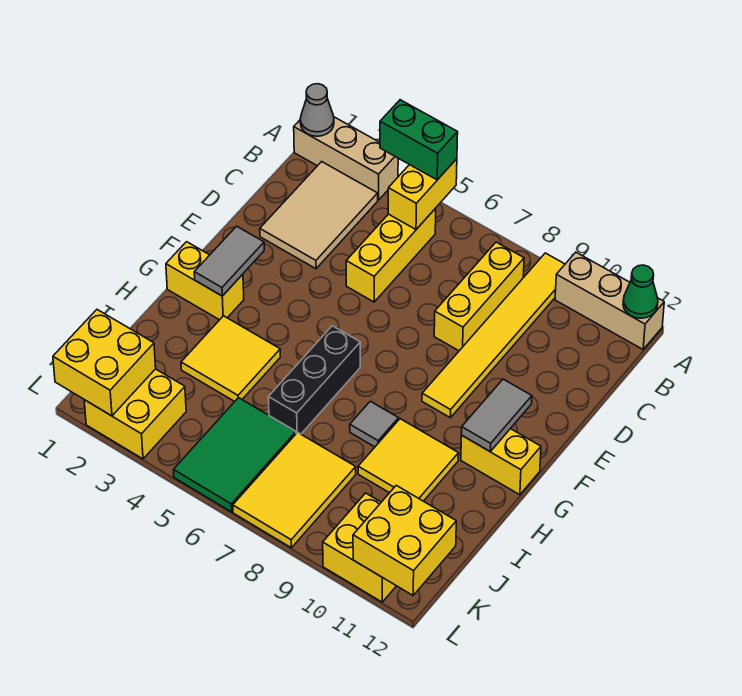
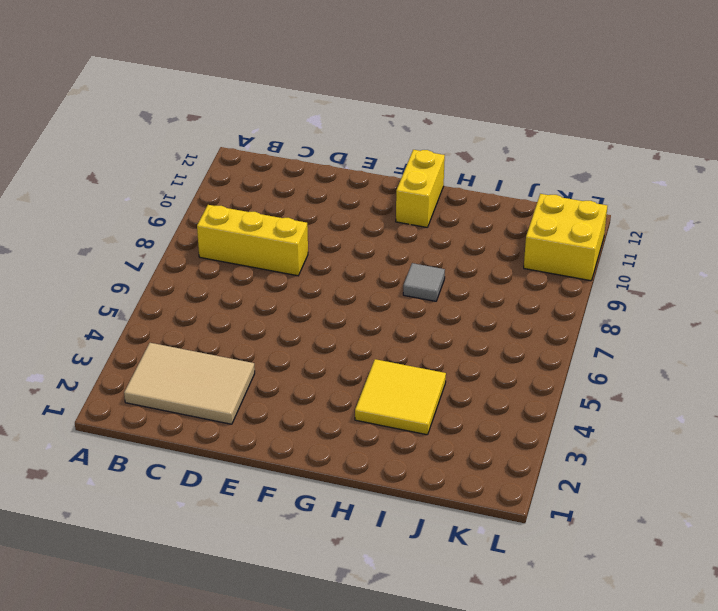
none -> tan 1x3 brick [294,117,398,200]
none -> yellow 1x6 tile [422,253,565,418]
none -> tan 1x3 brick [555,252,664,349]

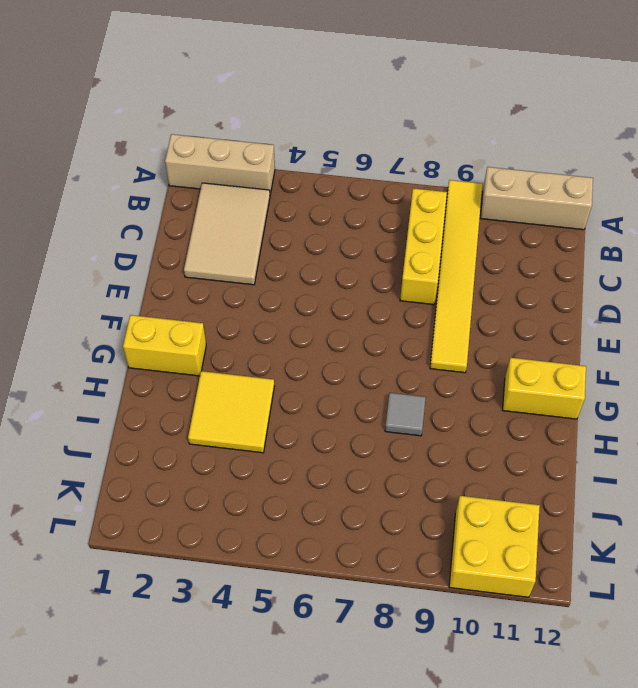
none -> yellow 1x3 brick [346,208,436,302]
none -> black 1x3 brick [268,326,360,434]
none -> yellow 2x2 tile [358,419,459,501]

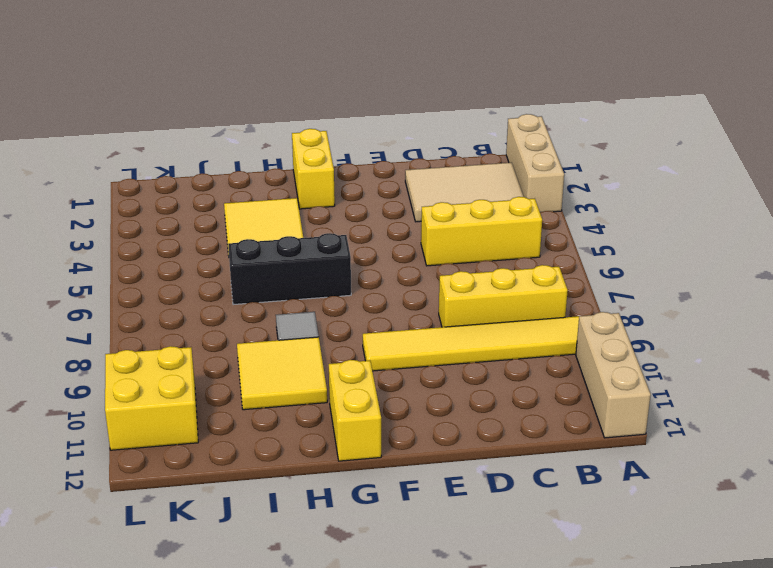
none -> green 2x3 tile [174,398,296,512]
none -> yellow 2x3 tile [233,432,356,548]
none -> yellow 2x2 brick [84,369,186,459]

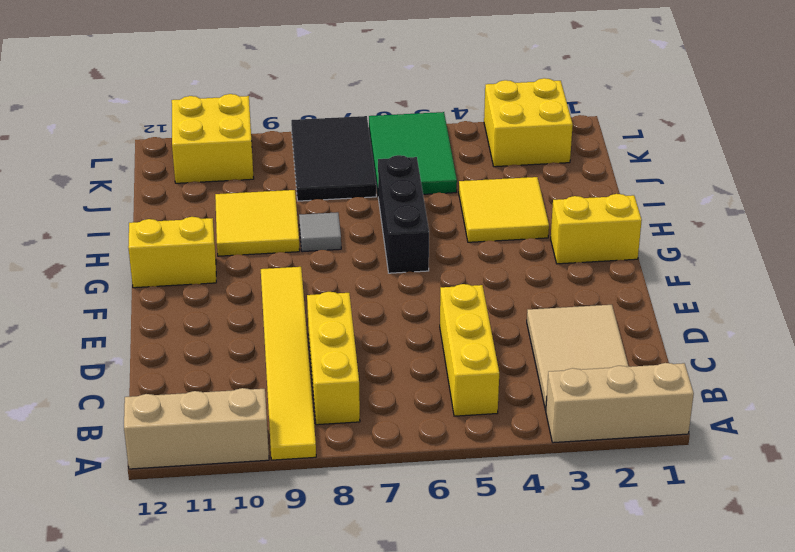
black 2x3 tile [291,116,376,201] -> yellow 2x3 tile [233,432,356,548]
none -> grey 1x1 cone [300,84,334,136]
none -> yellow 1x2 brick [388,159,457,229]
none -> green 1x1 cone [623,265,658,318]

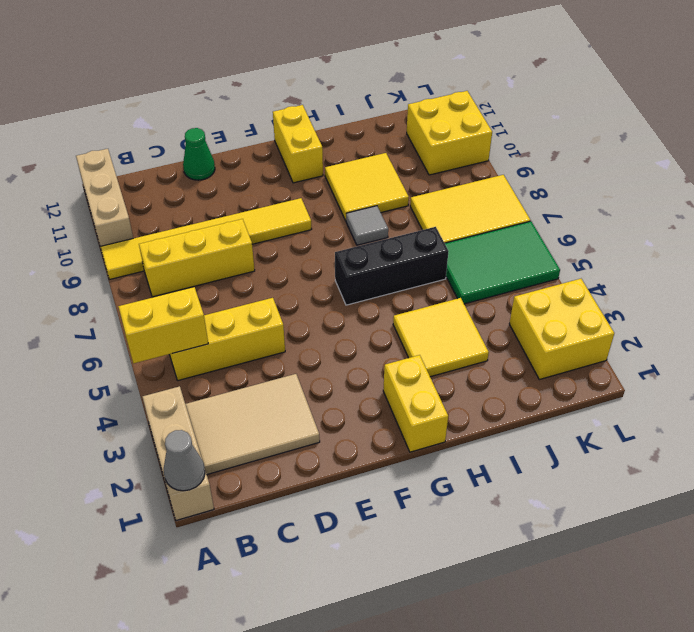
green 1x1 cone [183,128,215,180] -> green 1x1 cone moved to [623,265,658,318]
none -> grey 1x2 tile [194,226,264,296]
none -> grey 1x2 tile [461,379,532,451]
none -> yellow 2x2 brick [53,310,156,416]

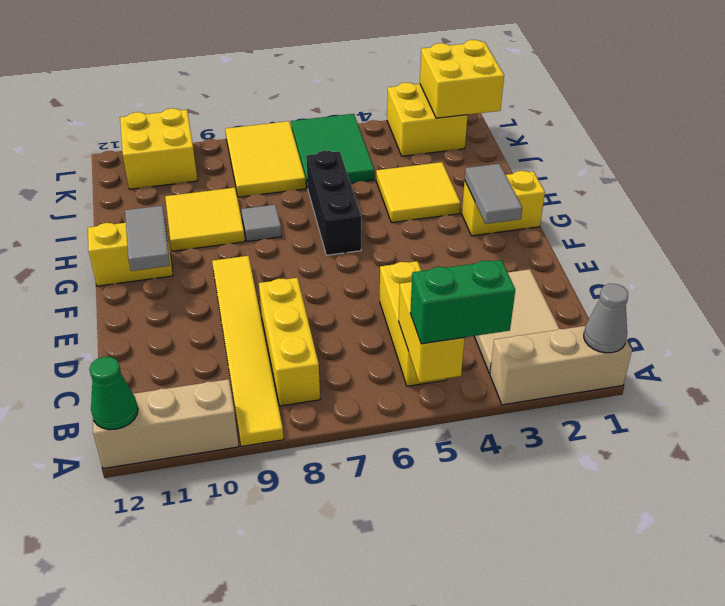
none -> yellow 2x2 brick [353,485,456,595]

